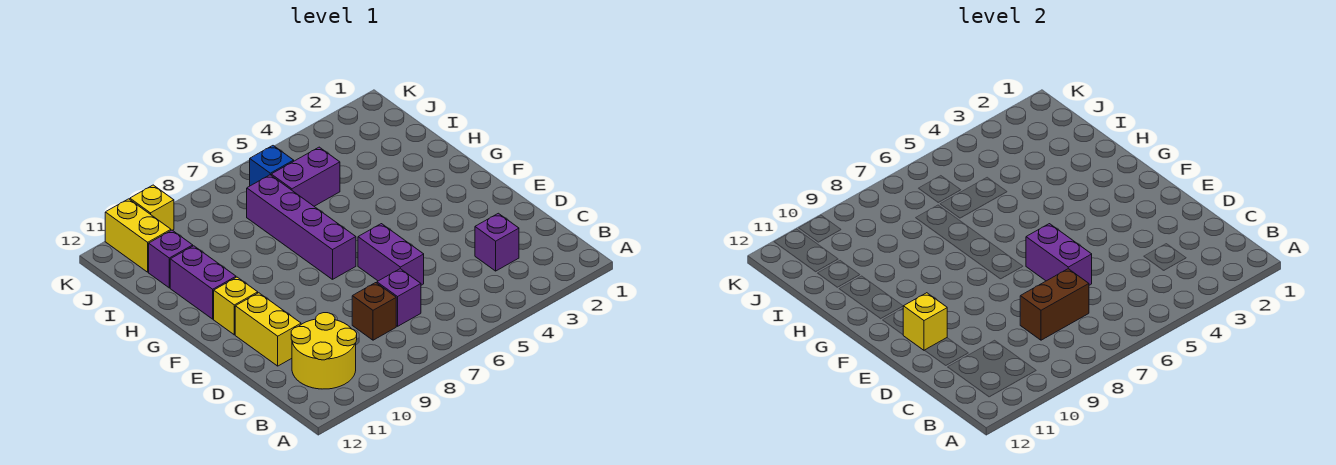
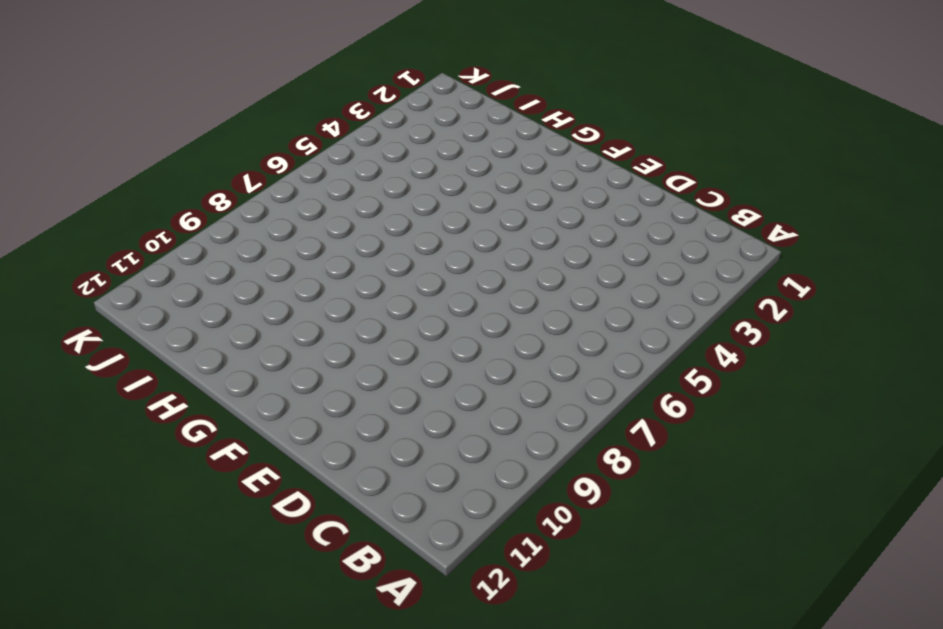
none -> yellow 2x2 round brick [291,313,357,389]
none -> purple 1x1 brick [475,213,519,271]
none -> purple 1x1 brick [377,269,421,326]

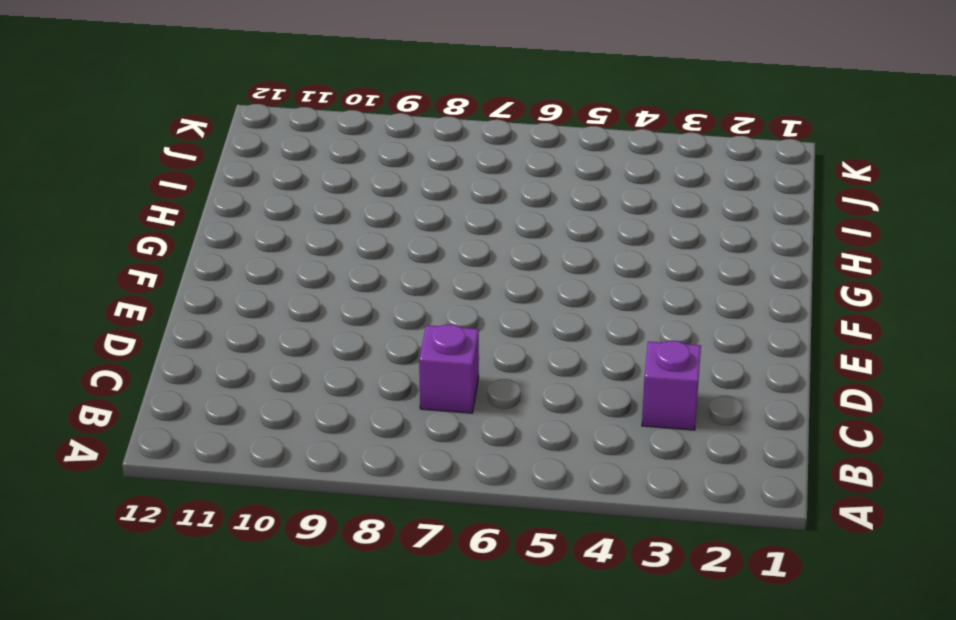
none -> yellow 2x2 round brick [291,313,357,389]
none -> brown 1x1 brick [352,283,396,340]
none -> purple 1x2 brick [358,224,424,285]

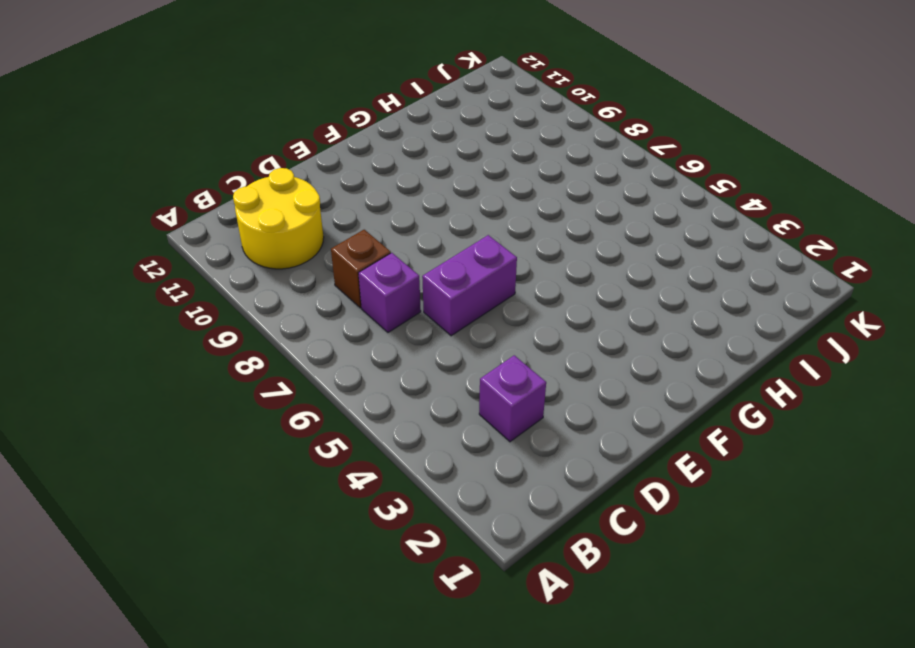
none -> yellow 1x2 brick [235,293,301,366]
none -> purple 1x4 brick [247,175,356,279]
none -> yellow 1x1 brick [214,277,258,335]

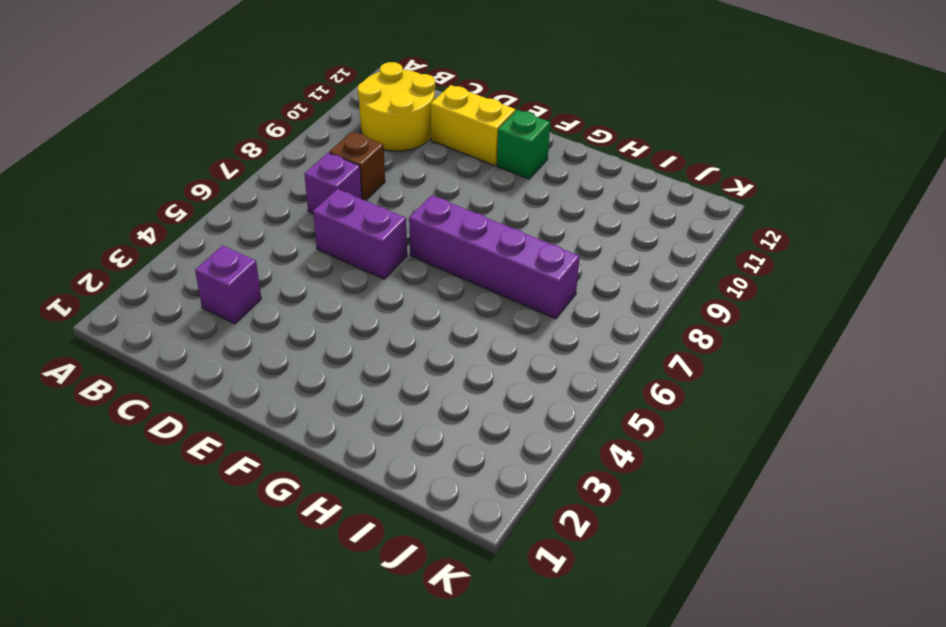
green 1x1 brick [497,110,550,179] -> yellow 1x1 brick [214,277,258,335]
none -> purple 1x2 brick [170,246,236,319]
none -> purple 1x2 brick [271,147,340,206]
none -> purple 1x1 brick [149,230,193,288]

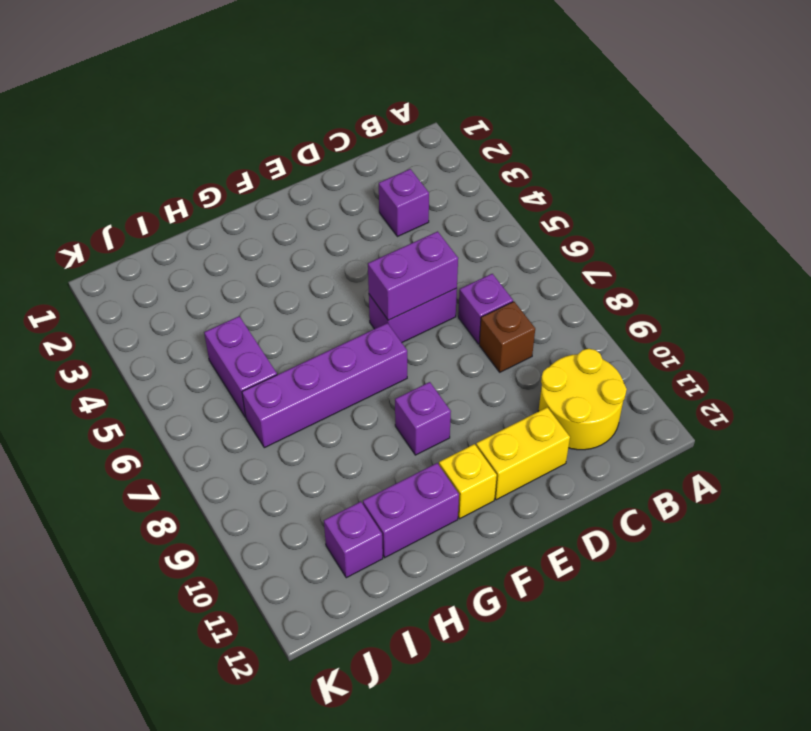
purple 1x1 brick [395,382,451,455] -> none
none -> blue 1x1 brick [250,146,294,186]
none -> yellow 1x2 brick [105,199,171,272]
none -> yellow 1x1 brick [130,185,174,230]

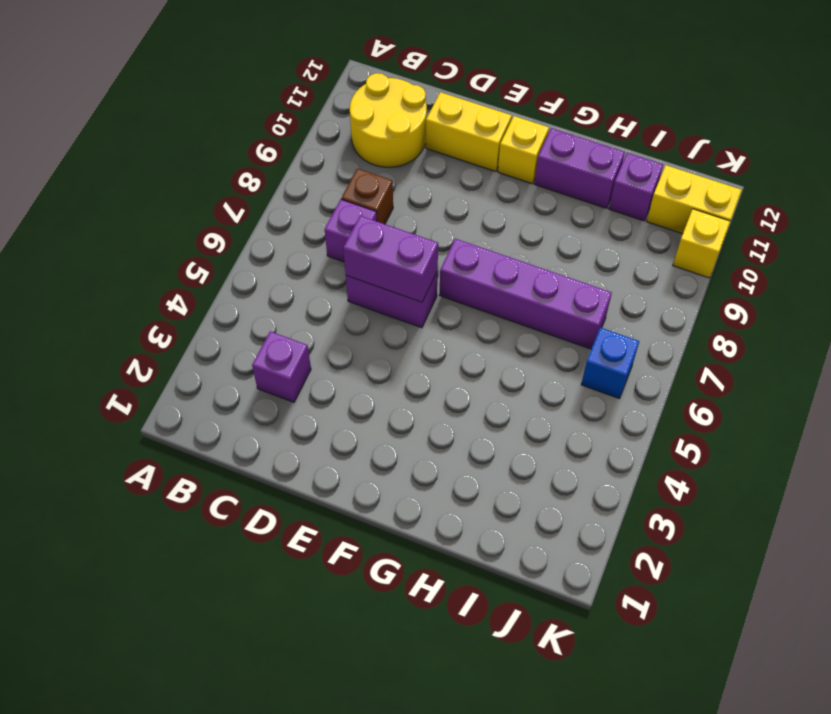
none -> purple 1x2 brick [271,147,340,206]
none -> brown 1x2 brick [1020,269,1089,340]
none -> yellow 1x1 brick [903,293,947,350]

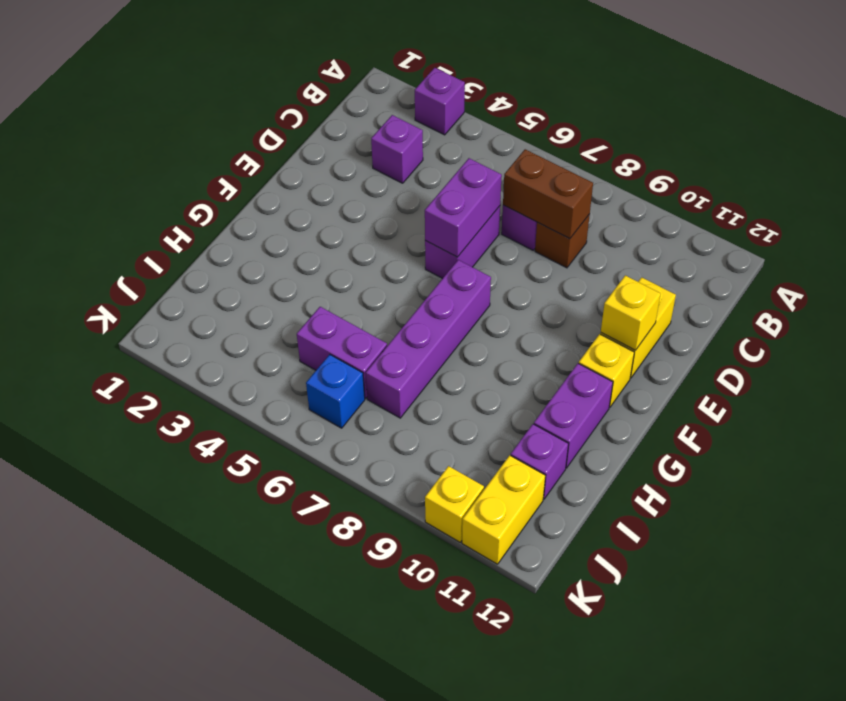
purple 1x1 brick [415,68,465,135] -> none
none -> yellow 2x2 round brick [291,313,357,389]

